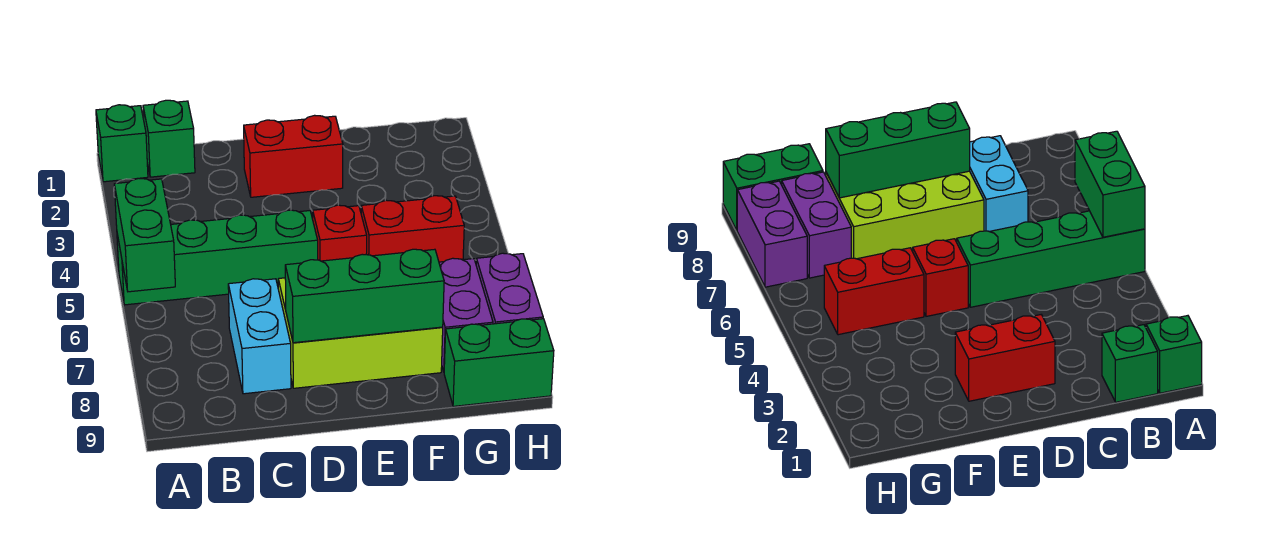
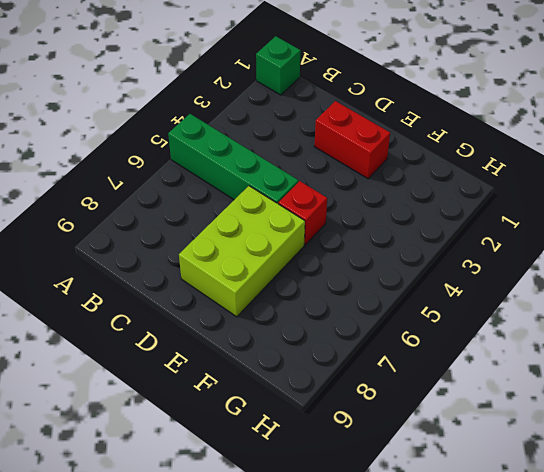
lime 2x3 brick [179,186,305,317] -> lime 2x3 brick turned to [278,278,443,388]
none -> green 1x1 brick [143,100,195,177]
none -> cyan 1x2 brick [228,279,291,394]
none -> red 1x2 brick [361,196,464,262]

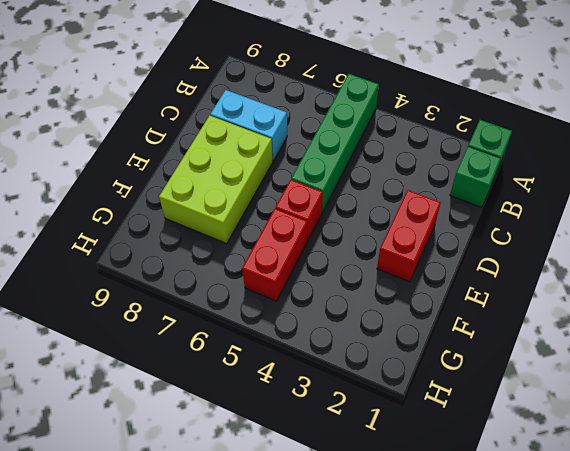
none -> purple 1x2 brick [439,258,493,371]
none -> green 1x2 brick [444,319,554,406]
none -> purple 1x2 brick [476,253,543,324]

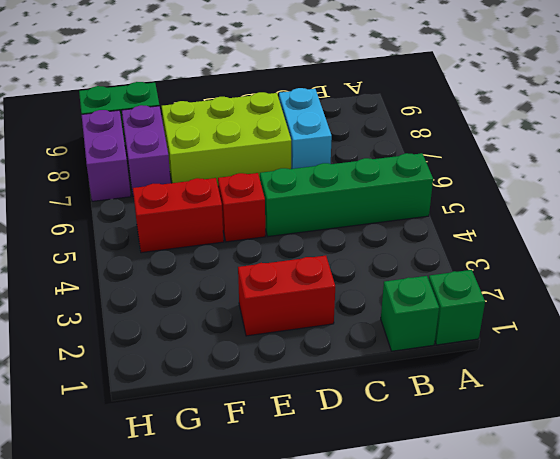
none -> green 1x2 brick [114,178,175,292]
none -> green 1x3 brick [285,249,444,343]

